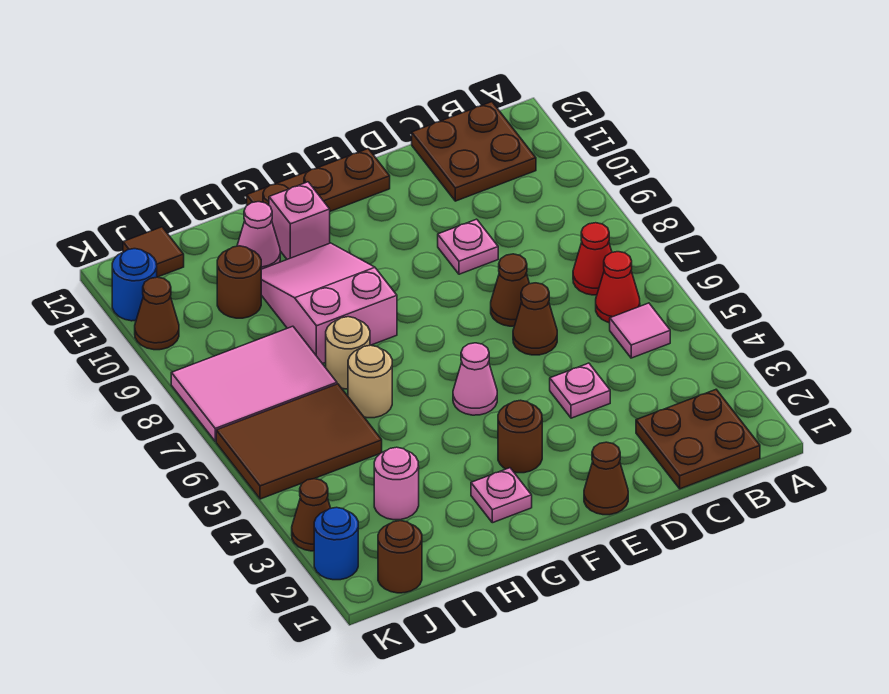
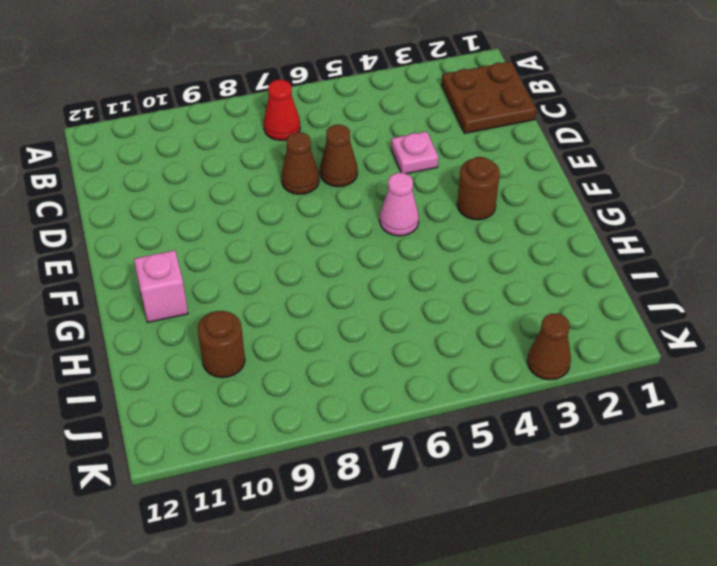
none -> pink 1x1 tile [610,303,670,358]
none -> red 1x1 cone [596,252,640,323]
none -> brown 2x2 plate [412,102,536,201]

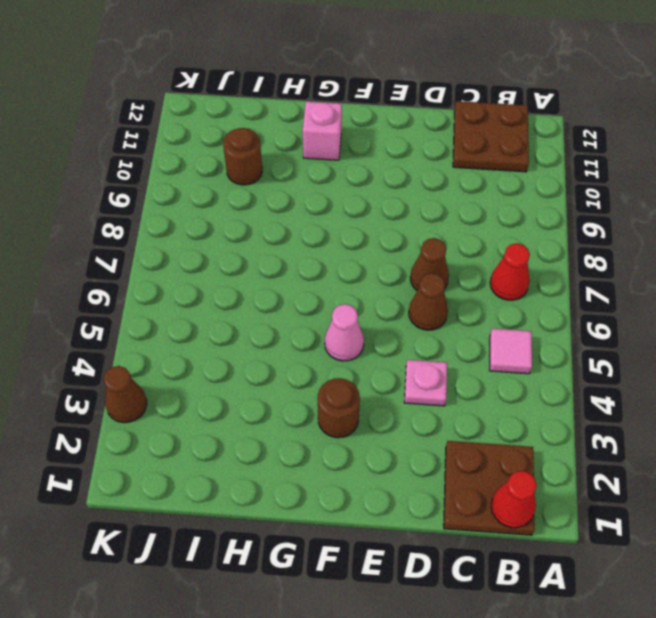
red 1x1 cone [491,471,537,528] -> red 1x1 cone moved to [596,252,640,323]
none -> pink 1x1 plate [438,219,498,274]
none -> brown 1x1 cone [584,442,628,515]
none -> brown 1x3 plate [247,149,390,211]

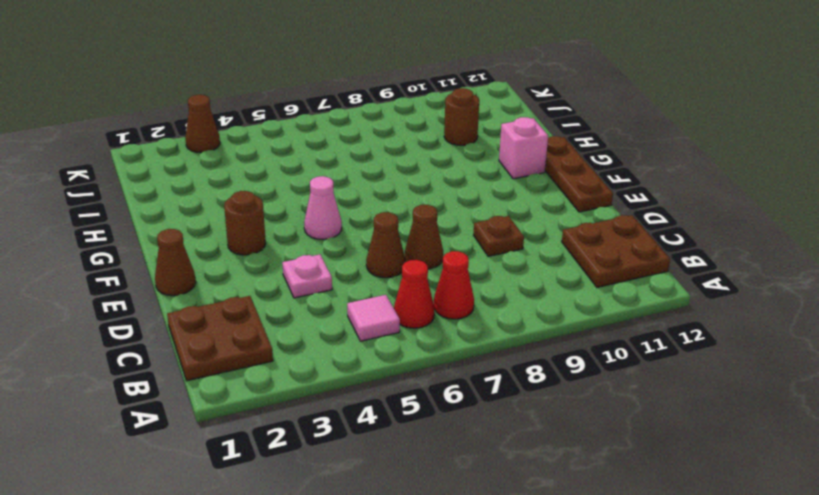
brown 1x1 plate [473,216,524,256] -> pink 1x1 plate [438,219,498,274]
none -> pink 1x1 plate [471,468,532,523]
none -> pink 2x3 slope [261,243,397,364]
none -> tan 1x1 round brick [348,345,392,418]

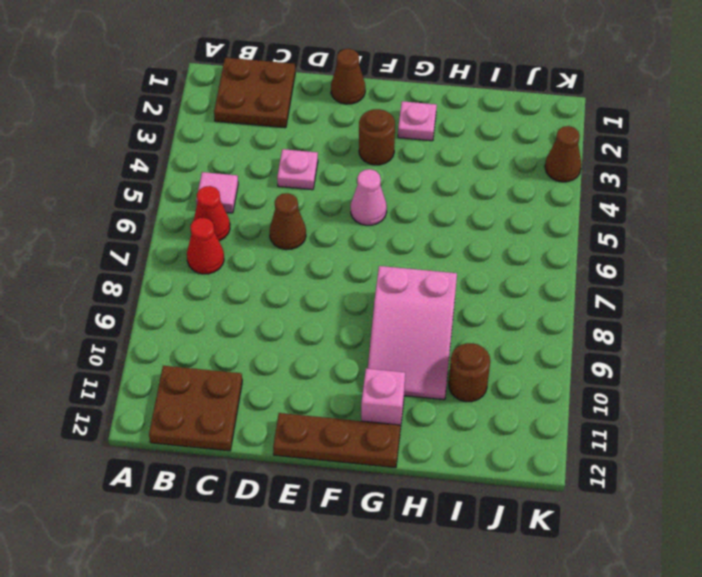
none -> brown 1x1 cone [491,254,529,326]
none -> pink 1x1 plate [438,219,498,274]
none -> tan 1x1 round brick [348,345,392,418]

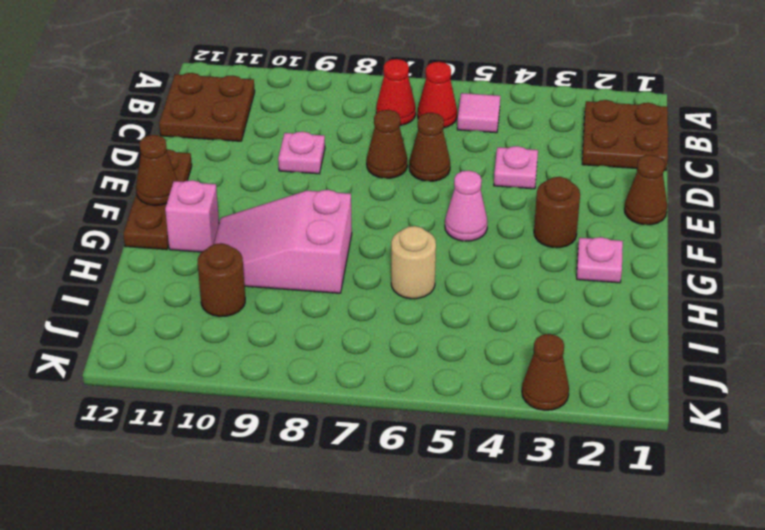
brown 1x1 cone [136,135,177,205] -> brown 1x1 cone moved to [135,277,179,350]
none -> tan 1x1 round brick [326,317,370,389]
none -> pink 1x1 cone [237,202,280,269]
none -> pink 1x1 round brick [374,447,419,520]

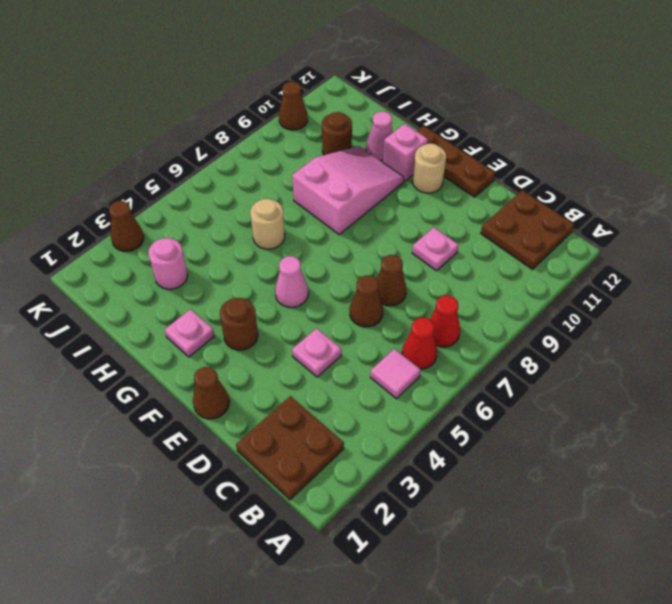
tan 1x1 round brick [413,144,446,193] -> tan 1x1 round brick moved to [326,317,370,389]
none -> brown 2x3 tile [216,384,382,499]
none -> pink 2x3 tile [171,326,337,441]
none -> brown 1x1 round brick [378,521,422,593]

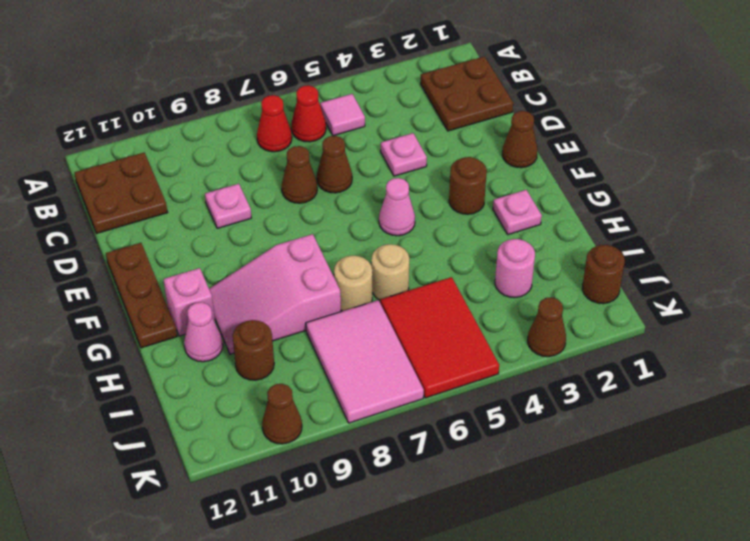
red 2x3 tile [380,277,499,398] -> brown 2x3 tile [216,384,382,499]
none -> brown 1x1 tile [123,227,184,277]
none -> blue 1x1 round brick [314,507,358,580]
none -> blue 1x1 round brick [112,249,157,321]

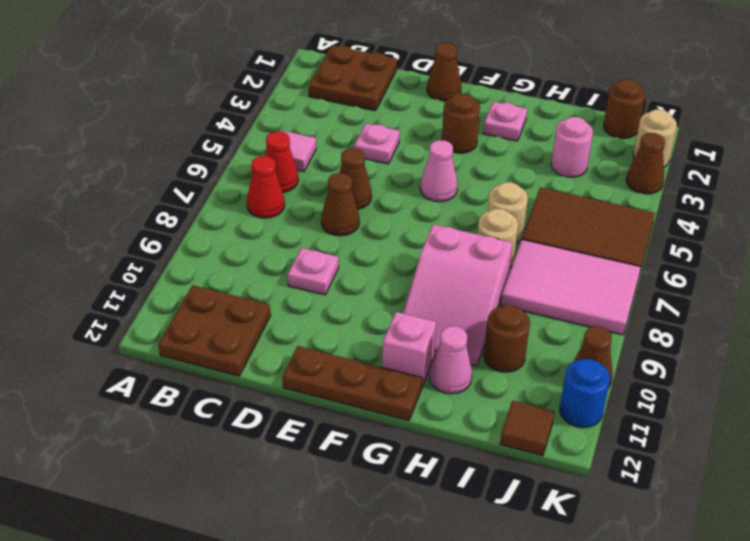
tan 1x1 round brick [633,109,677,167] -> blue 1x1 round brick [314,507,358,580]

